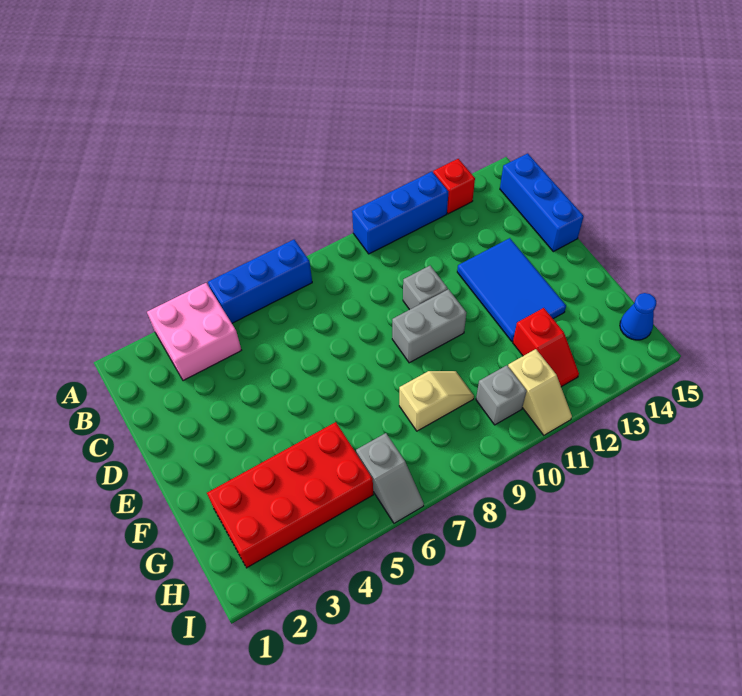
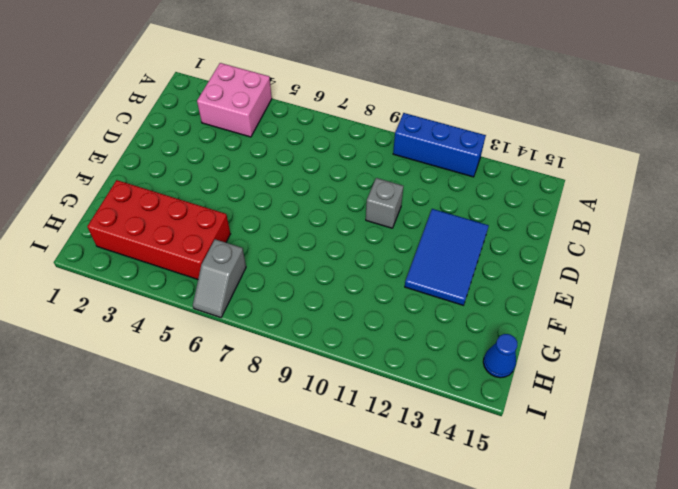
none -> blue 1x3 brick [208,240,312,323]
none -> red 1x1 brick [433,159,475,214]
none -> blue 1x3 brick [500,153,584,252]

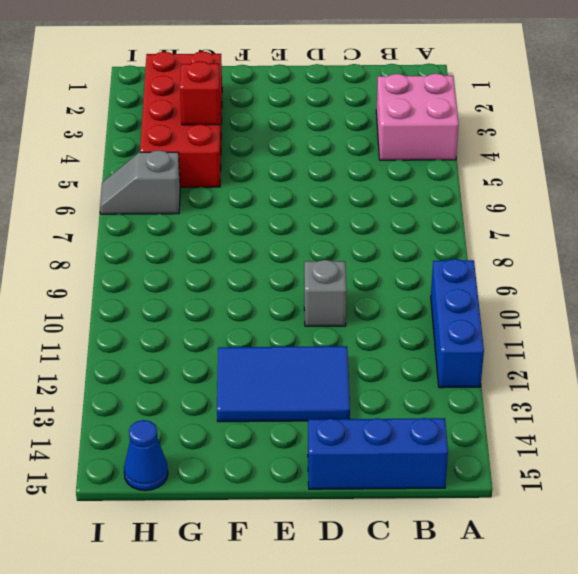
red 1x1 brick [180,61,220,125] -> red 1x1 brick moved to [433,159,475,214]
none -> blue 1x3 brick [208,240,312,323]
none -> grey 1x2 brick [392,289,466,363]
none -> tan 1x2 slope [399,371,474,431]

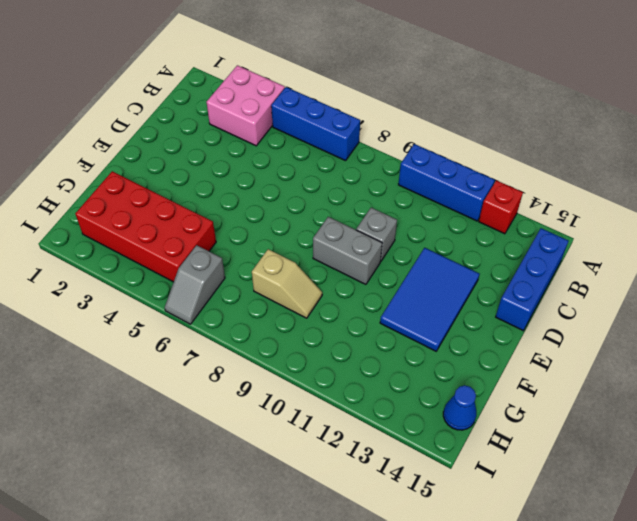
none -> red 1x2 slope [513,308,579,387]
none -> grey 1x1 brick [476,365,527,425]
none -> tan 1x2 slope [508,349,572,435]

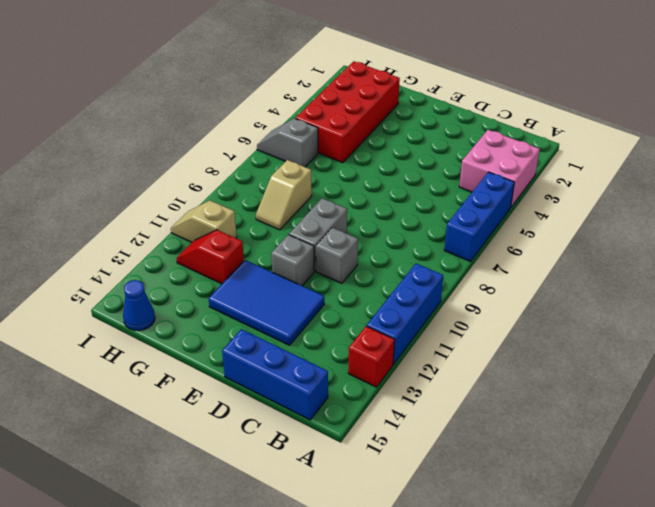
grey 1x1 brick [271,235,314,286] -> grey 1x1 brick moved to [476,365,527,425]

